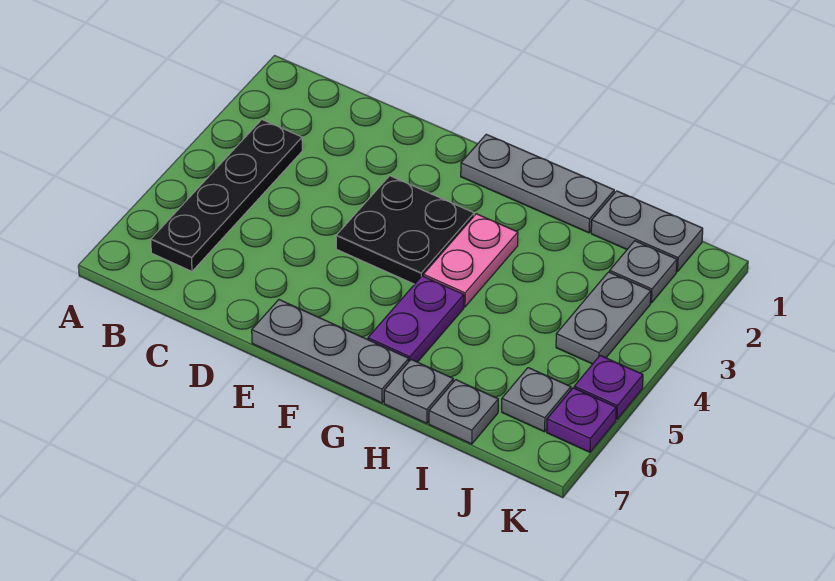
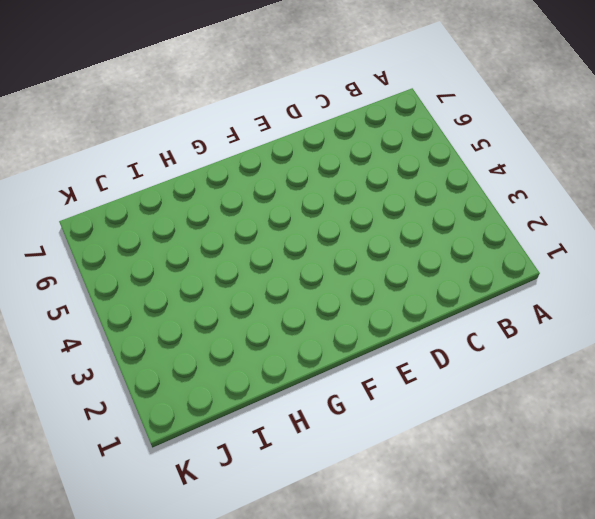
none -> black 1x4 plate [151,120,302,271]
none -> black 2x2 plate [336,176,474,284]
none -> grey 1x3 plate [252,300,409,403]

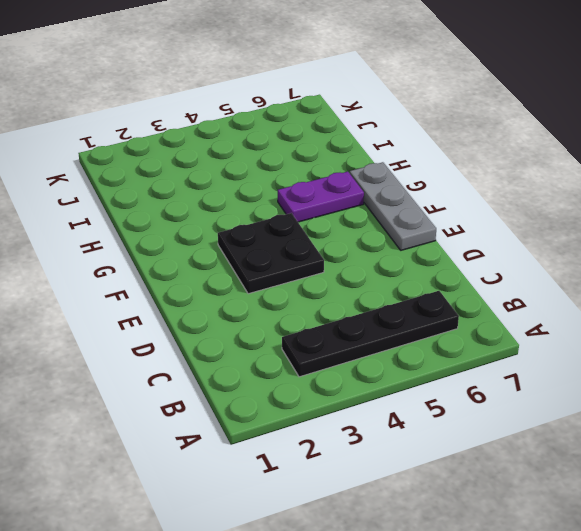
none -> grey 1x3 plate [461,134,614,233]
none -> pink 1x2 plate [423,214,518,307]
none -> grey 1x1 plate [384,360,453,423]

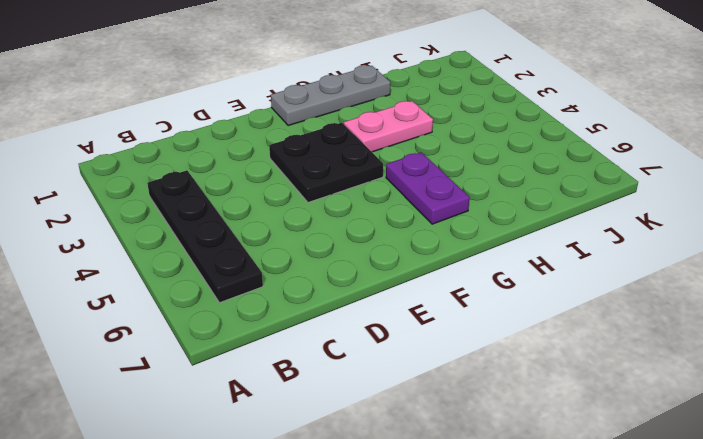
pink 1x2 plate [344,101,433,152] -> pink 1x2 plate turned to [423,214,518,307]
none -> grey 1x3 plate [252,300,409,403]
none -> grey 1x1 plate [384,360,453,423]
none -> grey 1x2 plate [591,191,703,272]

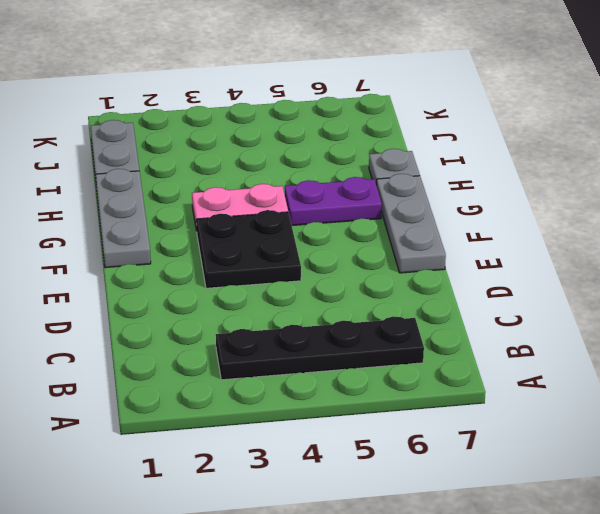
none -> grey 1x1 plate [429,380,498,444]
none -> grey 1x1 plate [610,241,677,303]
none -> grey 1x2 plate [556,272,651,364]

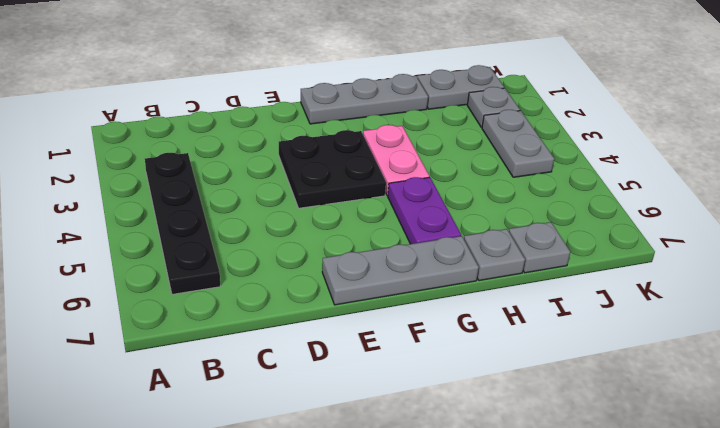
none -> grey 1x1 plate [502,368,571,432]
none -> purple 1x1 plate [574,356,643,419]
none -> purple 1x1 plate [547,388,616,452]

